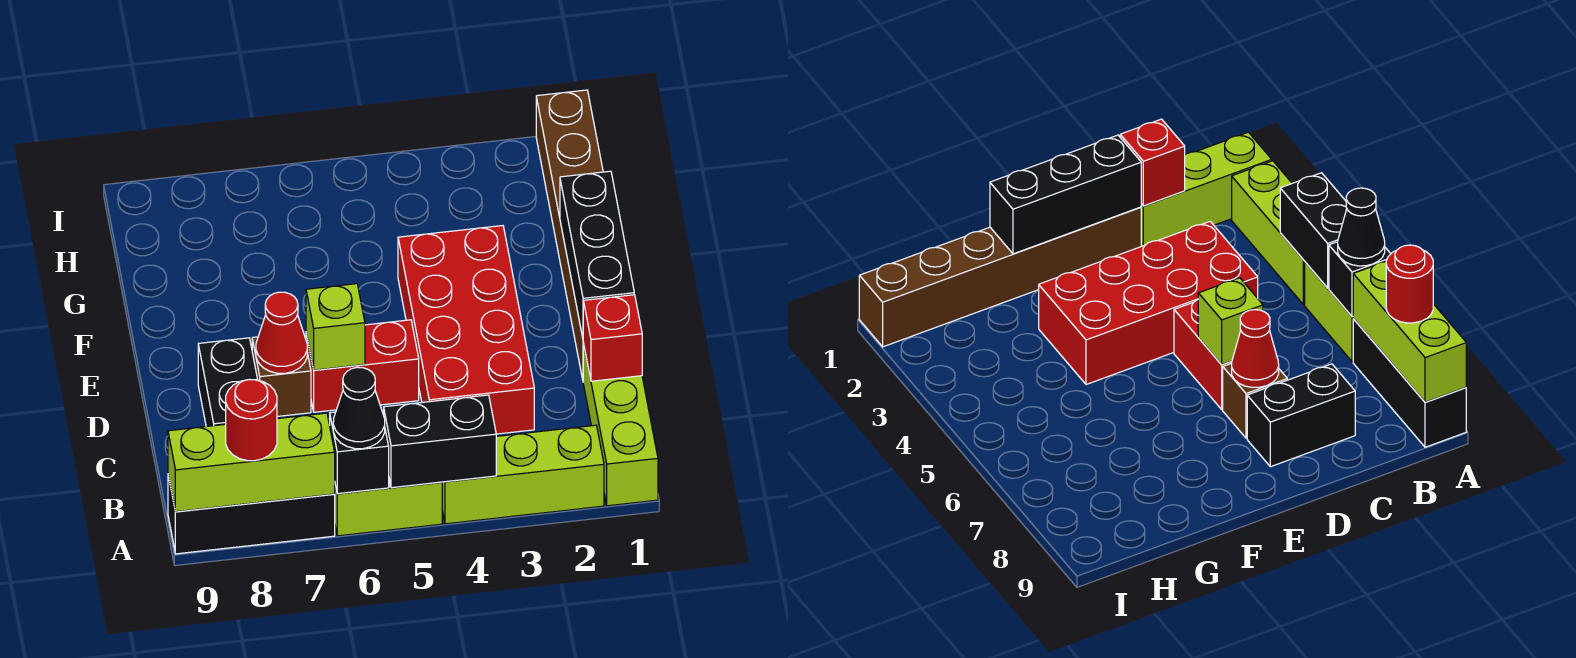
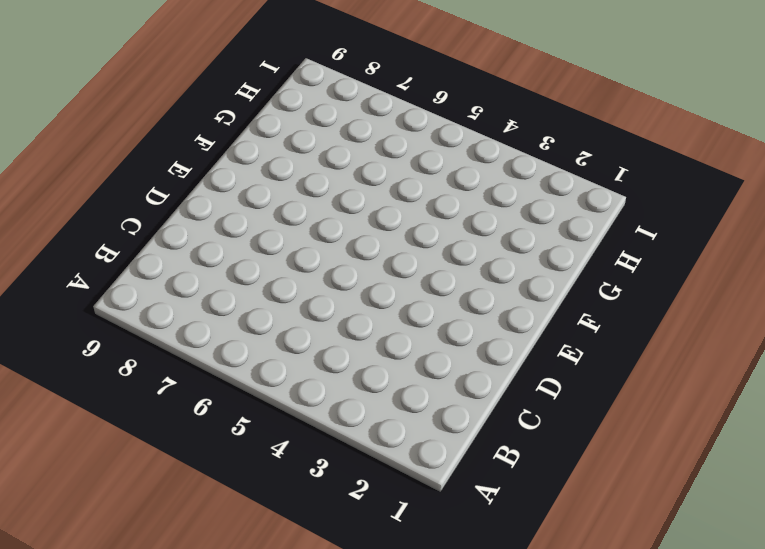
none -> lime 1x3 brick [583,343,658,506]
none -> lime 1x3 brick [442,425,604,524]
none -> lime 1x2 brick [335,479,442,536]

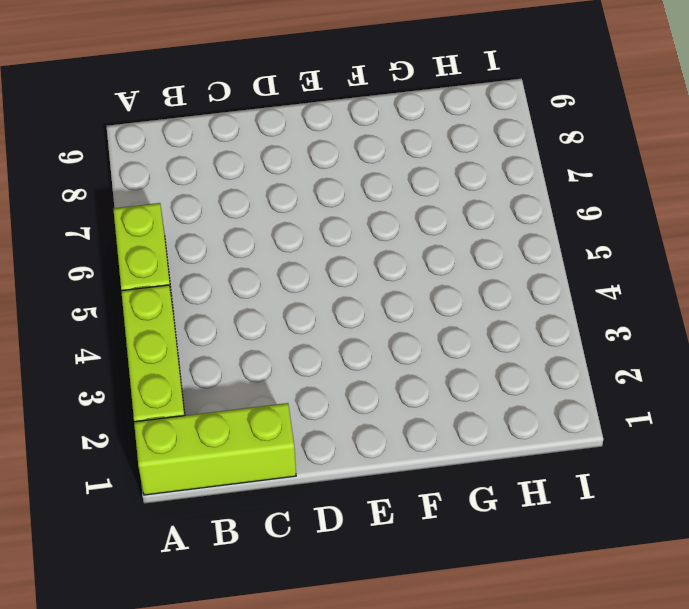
none -> black 1x3 brick [168,475,335,554]
none -> red 2x4 brick [398,226,534,434]
none -> black 1x2 brick [198,338,258,426]

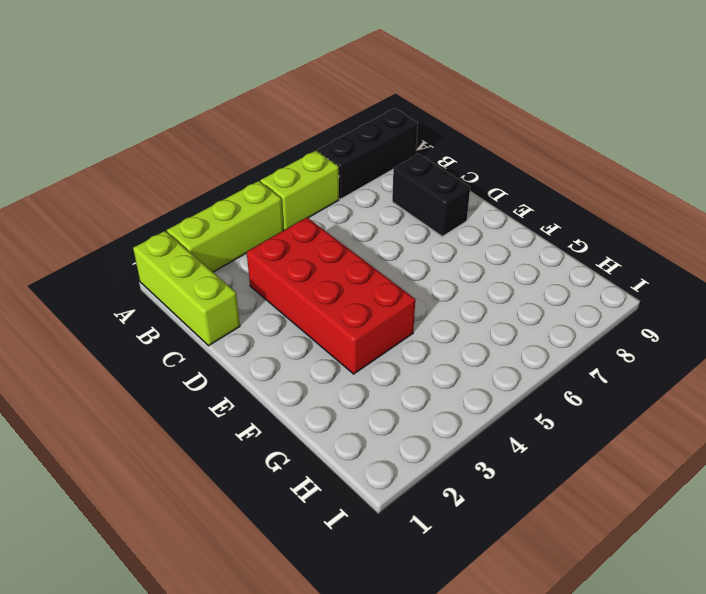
none -> brown 1x6 brick [536,90,603,379]
none -> red 1x2 brick [306,320,419,412]
none -> brown 1x1 brick [252,337,311,416]

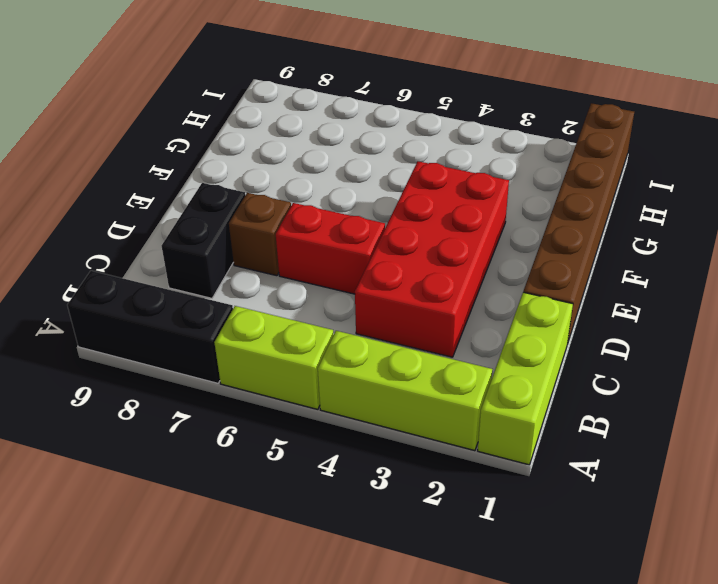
none -> black 1x2 brick [384,395,496,488]
none -> black 1x1 brick [330,412,389,494]
none -> lime 1x3 brick [168,413,335,512]

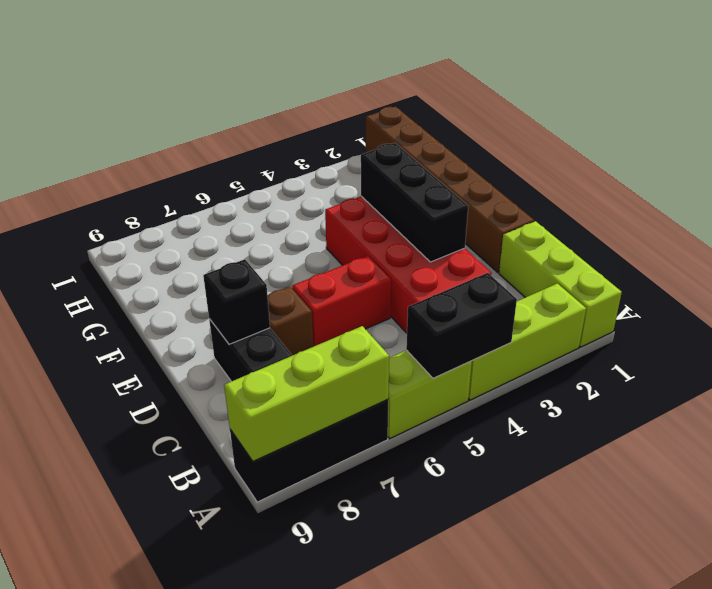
black 1x3 brick [361,143,468,262] -> black 1x3 brick moved to [560,171,634,337]
black 1x1 brick [203,259,270,344] -> black 1x1 brick moved to [330,412,389,494]
none -> red 1x1 brick [583,295,642,381]
none -> lime 1x1 brick [306,284,365,370]
none -> red 1x1 cone [256,292,307,373]

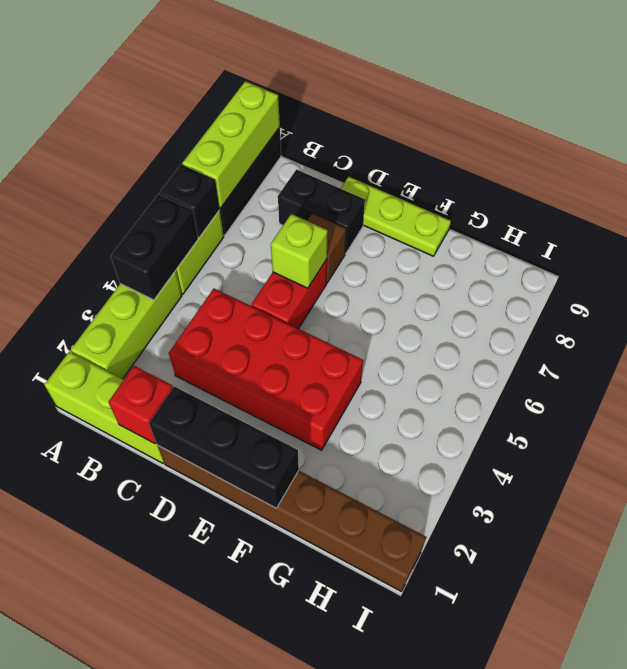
lime 1x3 plate [341,177,451,256] -> none
none -> red 1x1 cone [256,292,307,373]
none -> black 1x1 cone [333,367,385,449]
none -> red 1x1 round brick [226,379,277,461]

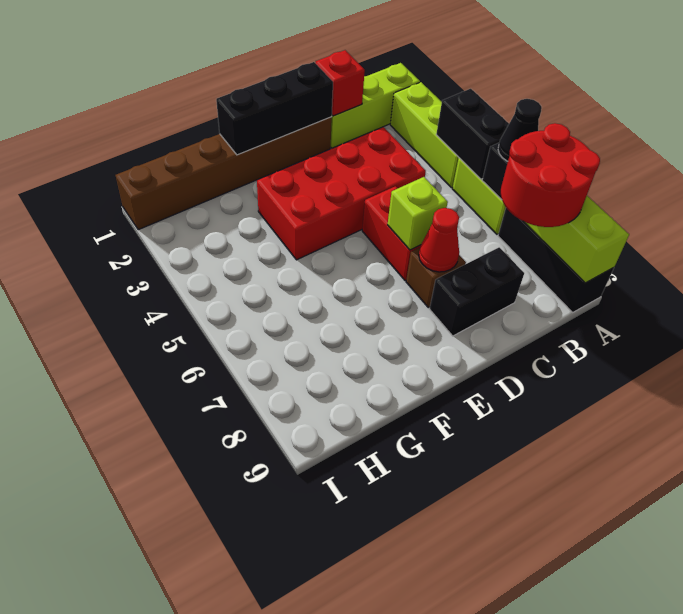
red 2x2 round brick [501,123,600,227] -> red 1x1 round brick [226,379,277,461]

